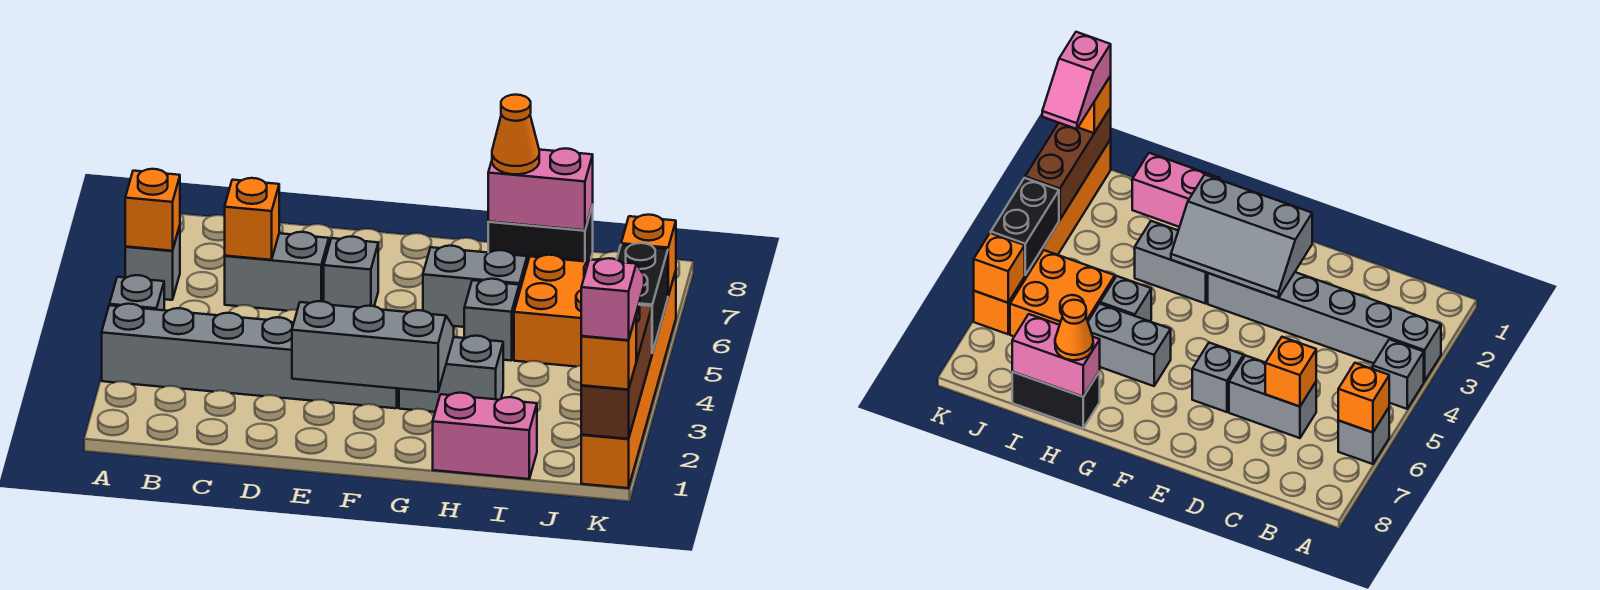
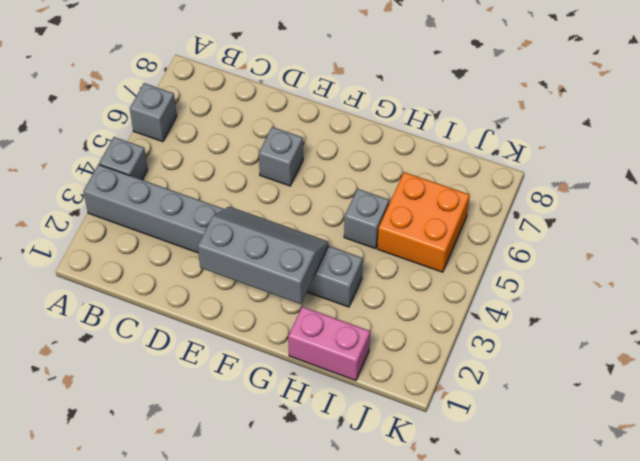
none -> grey 1x2 brick [225,232,329,311]
none -> grey 1x2 brick [423,246,527,327]
none -> black 1x2 brick [488,205,593,264]

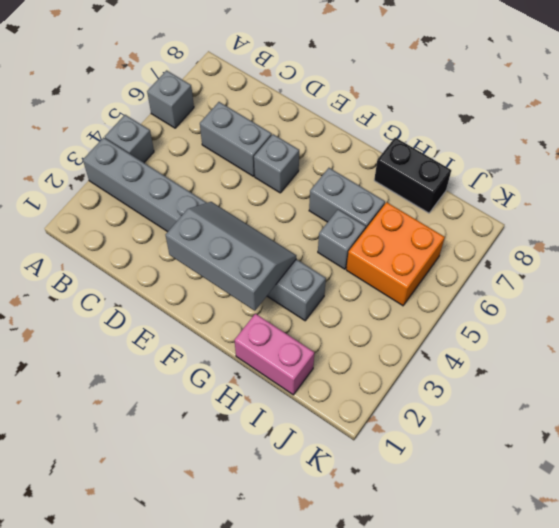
none -> orange 1x6 brick [581,271,676,488]
none -> orange 1x1 brick [125,169,180,251]
none -> orange 1x1 brick [225,178,279,260]

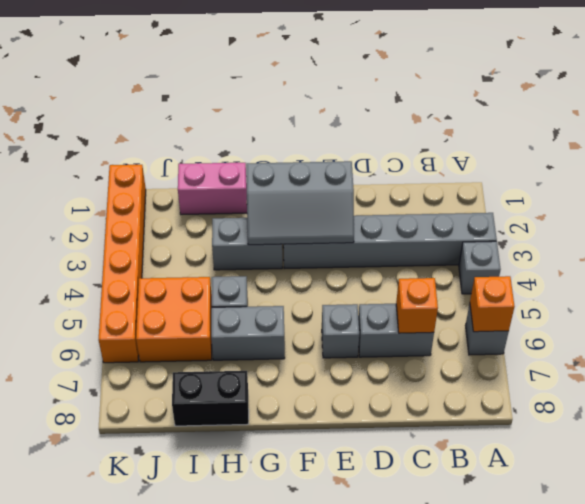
none -> pink 1x2 brick [488,148,593,230]
none -> brown 1x3 brick [581,305,652,439]
none -> black 1x2 brick [617,243,668,353]

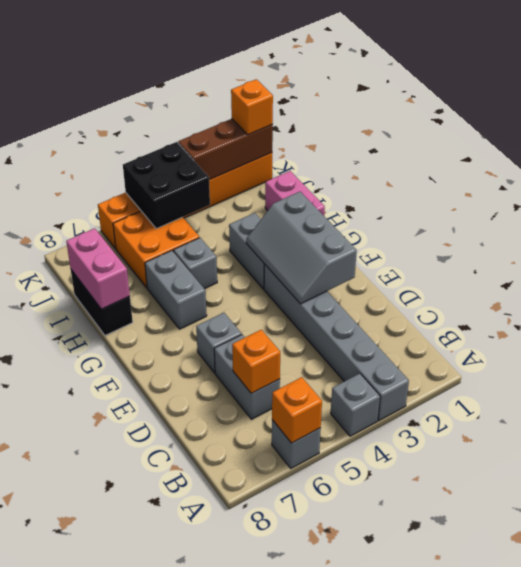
black 2x2 brick [123,142,210,229] -> black 1x2 brick [617,243,668,353]
none -> orange 1x1 brick [621,215,676,296]
none -> orange 1x1 cone [492,95,539,174]
none -> pink 1x2 slope [581,258,644,340]

